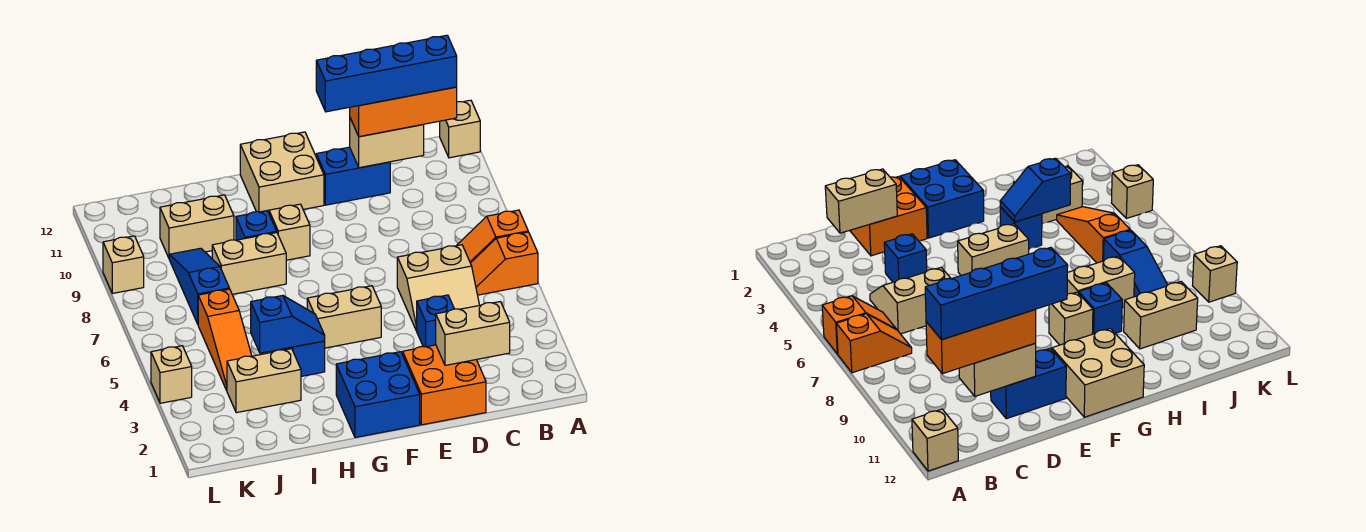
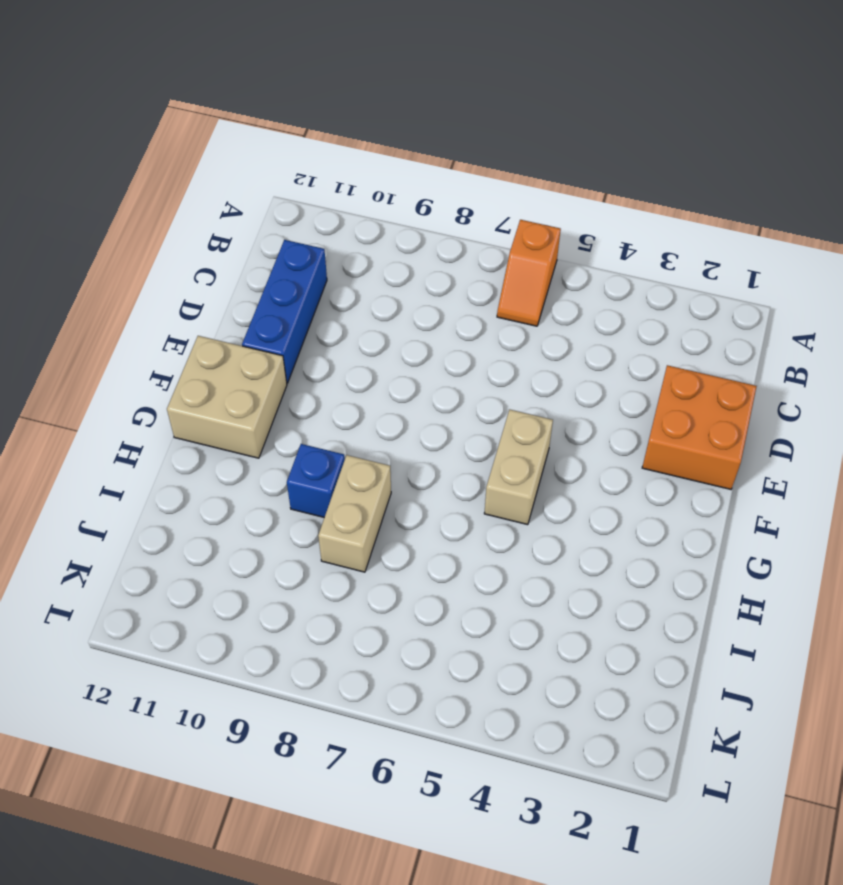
blue 1x3 brick [242,240,327,383] -> blue 1x2 brick [316,147,390,205]
none -> orange 1x2 slope [456,210,528,263]
none -> tan 1x1 brick [440,100,480,158]
none -> tan 2x2 slope [397,245,479,330]

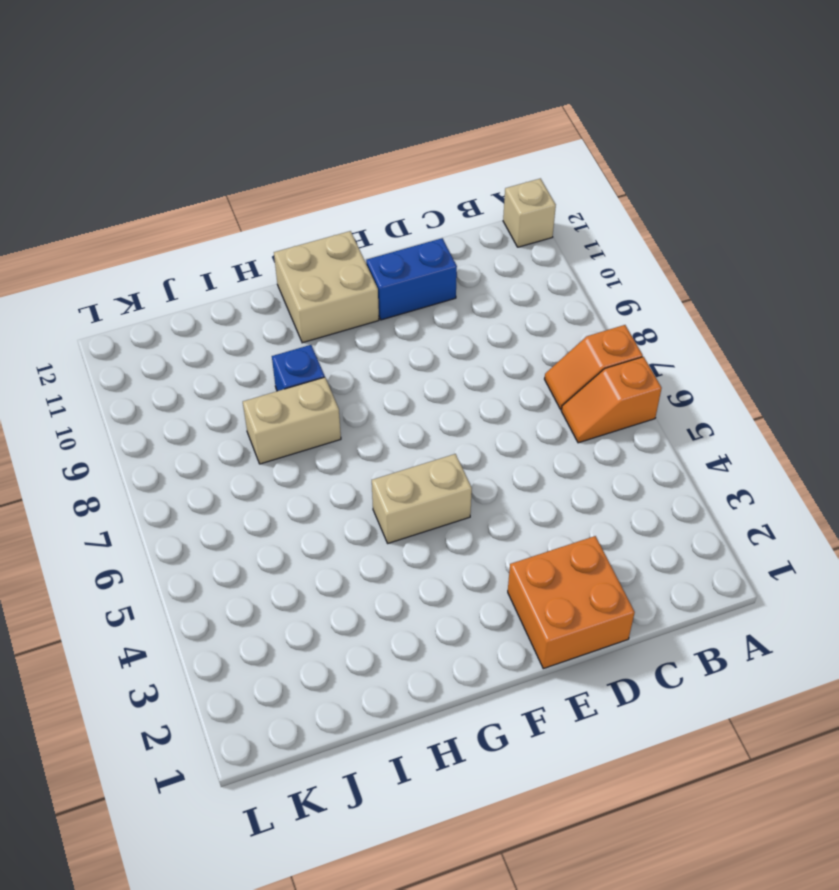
none -> tan 2x2 slope [397,245,479,330]
none -> blue 1x1 brick [416,295,454,347]
none -> blue 2x2 brick [336,352,420,438]

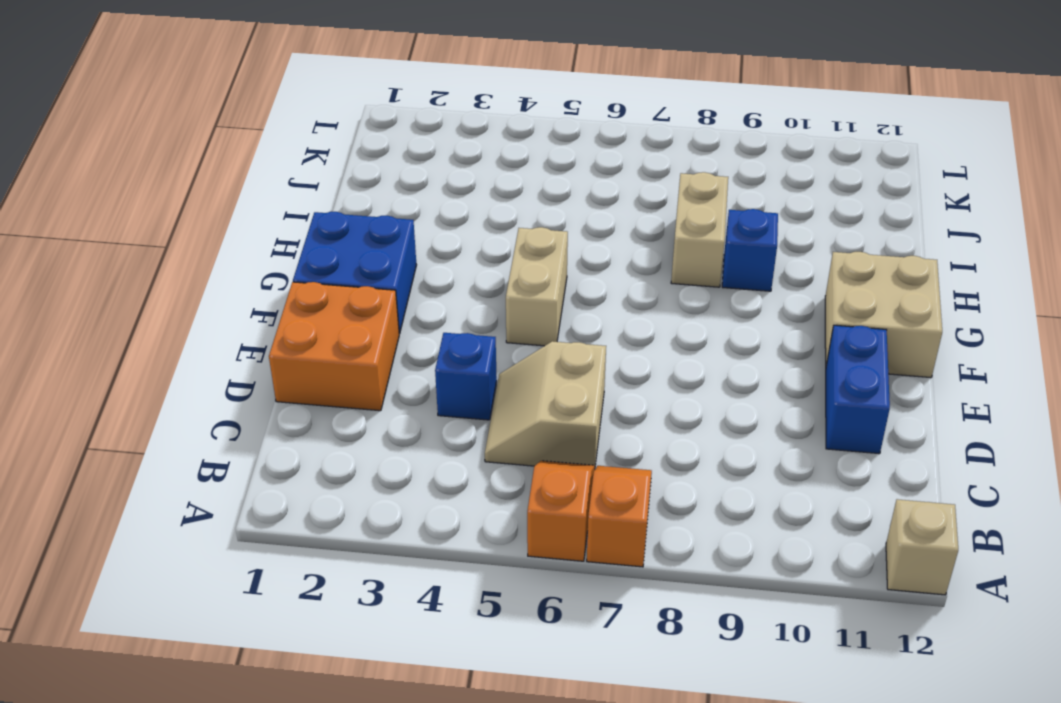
none -> tan 1x1 brick [269,204,310,260]
none -> blue 1x1 brick [284,341,325,376]
none -> tan 1x2 brick [227,349,301,413]

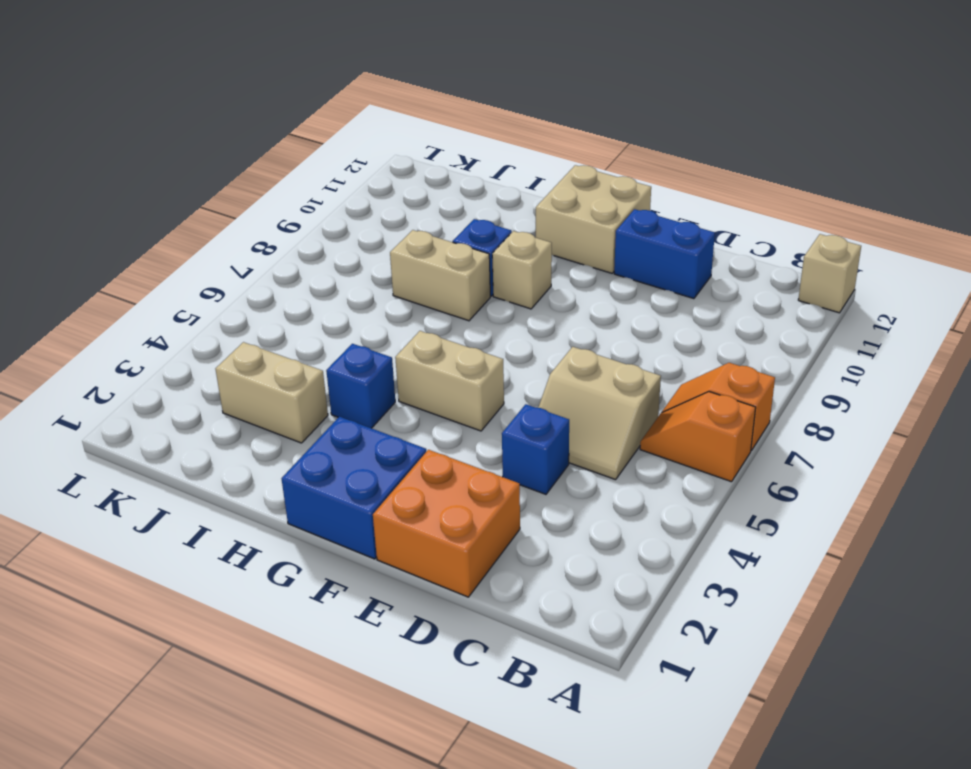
none -> tan 1x2 brick [160,195,234,258]
none -> orange 1x3 slope [198,289,252,390]
none -> blue 1x3 slope [169,248,229,324]

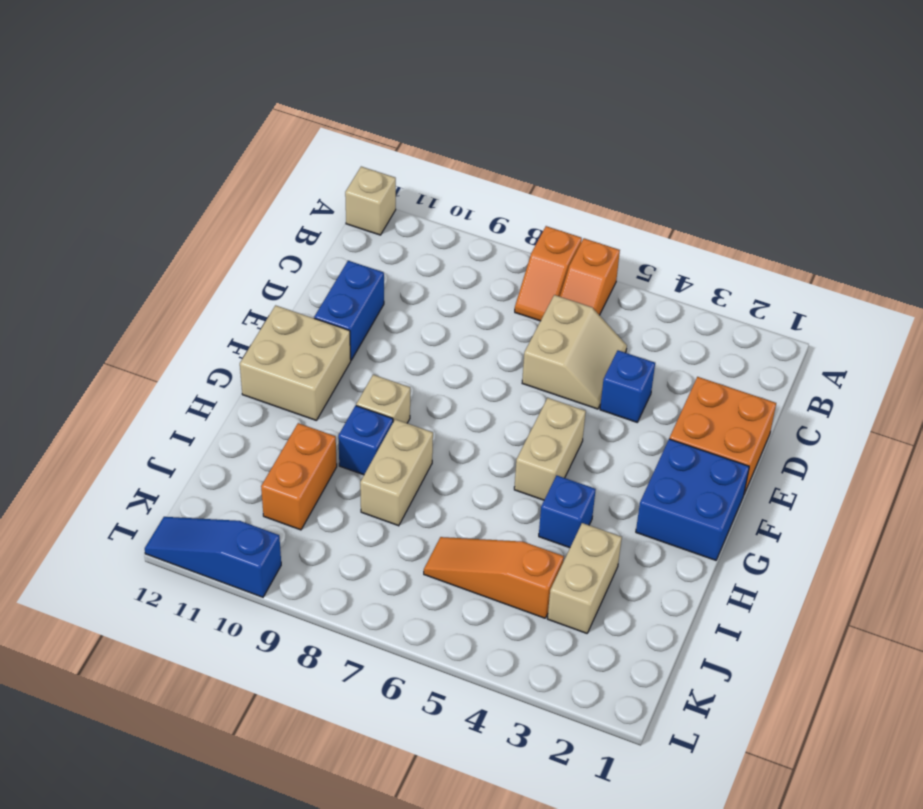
orange 1x2 brick [261,423,337,530] -> tan 1x2 brick [160,195,234,258]
orange 1x3 slope [424,537,564,618] -> orange 1x3 slope turned to [198,289,252,390]
blue 1x3 slope [145,517,281,597] -> blue 1x3 slope moved to [169,248,229,324]
none -> tan 1x1 brick [151,346,192,403]
none -> tan 1x1 brick [103,236,144,293]
none -> tan 1x2 brick [436,302,510,365]

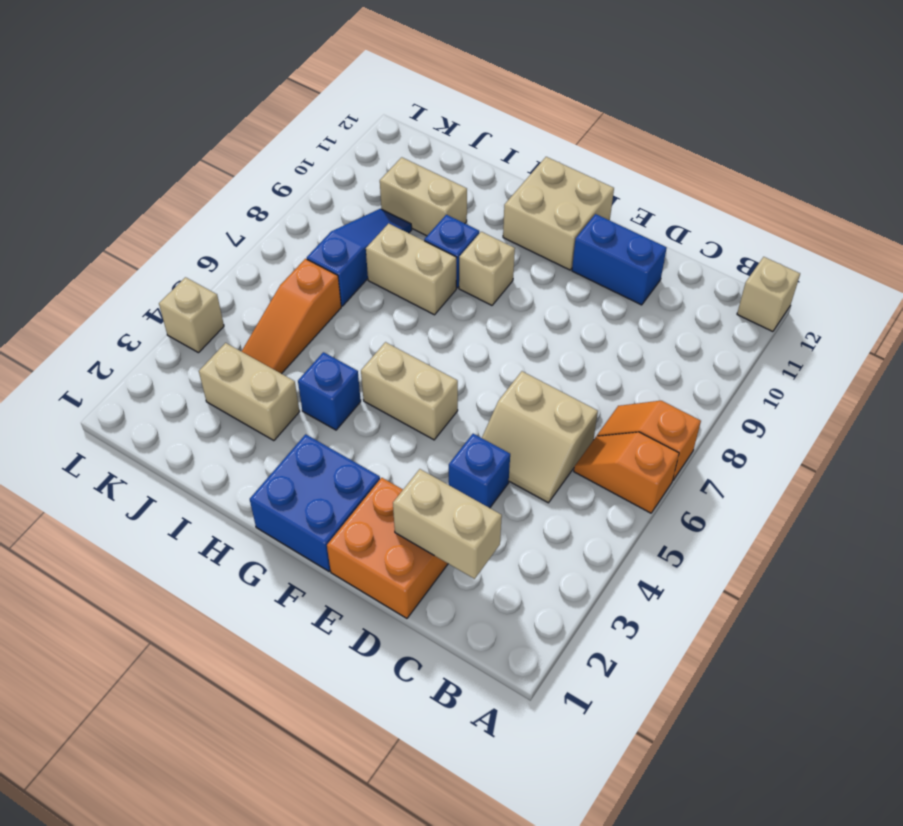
none -> tan 1x1 brick [103,236,144,293]
none -> tan 1x2 brick [350,118,424,168]
none -> blue 1x2 slope [251,296,325,353]

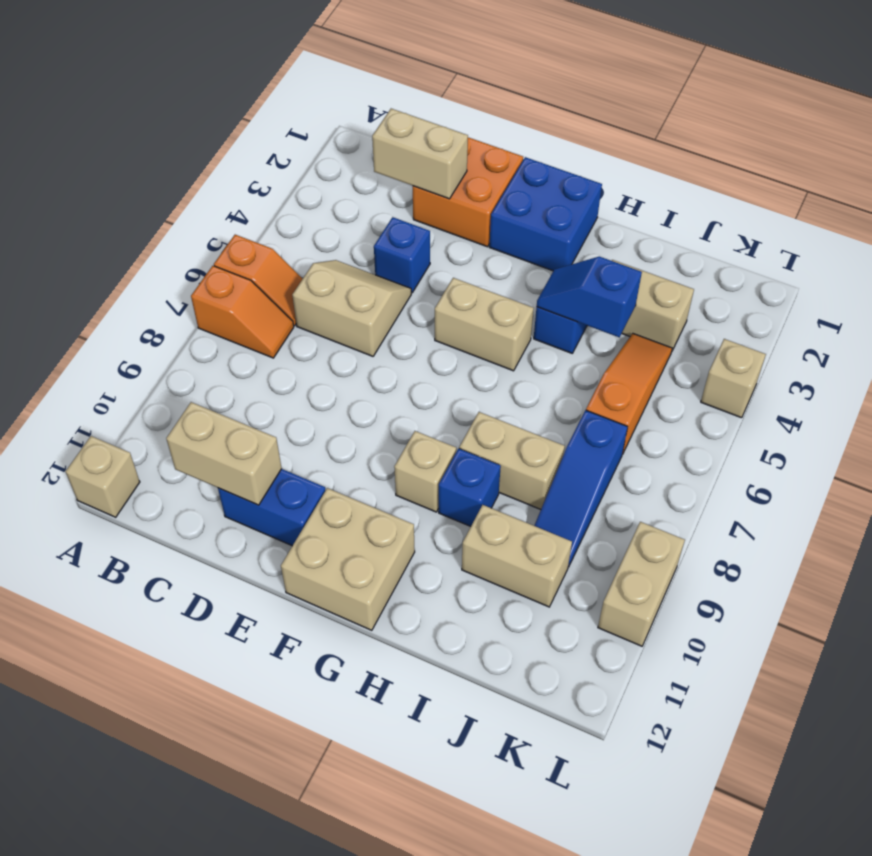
tan 1x2 brick [598,522,685,646] -> tan 1x1 brick [103,236,144,293]
none -> orange 1x3 brick [350,87,457,137]
none -> blue 1x4 brick [316,35,457,112]

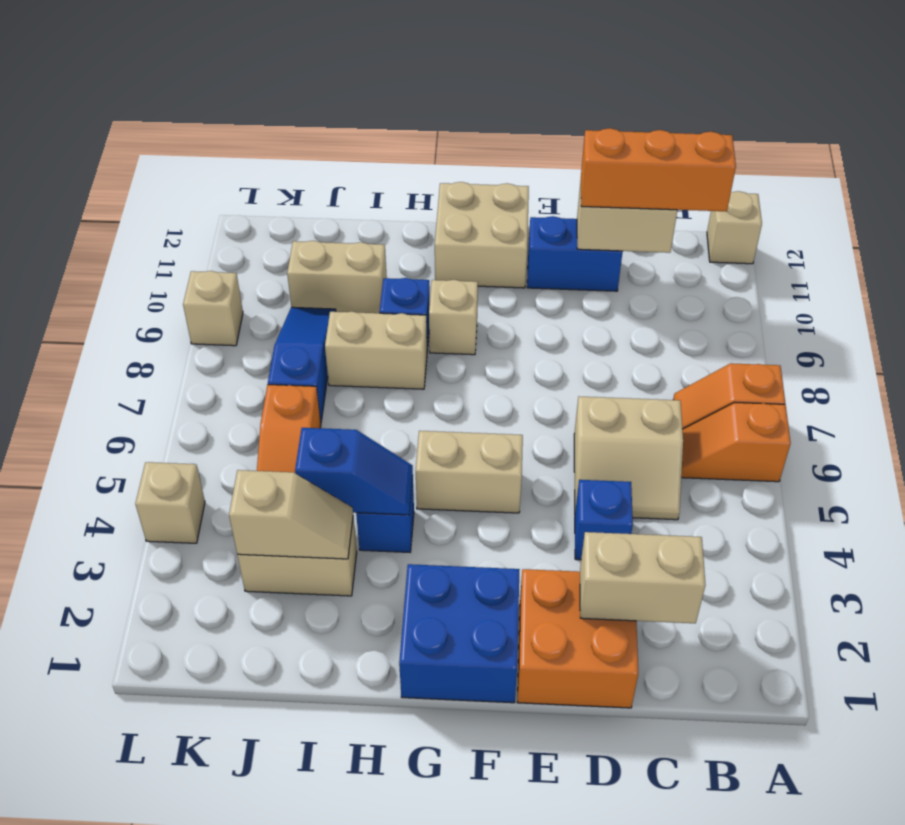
tan 1x2 slope [229,470,353,559] -> none
none -> blue 1x4 brick [316,35,457,112]

